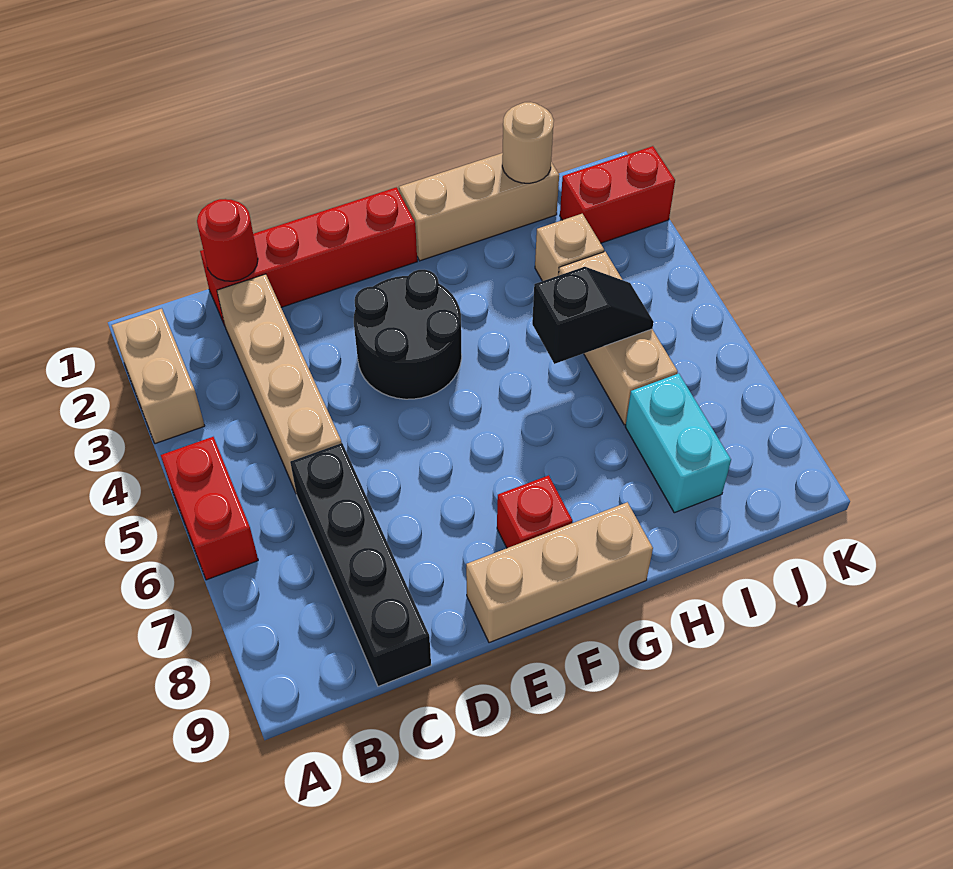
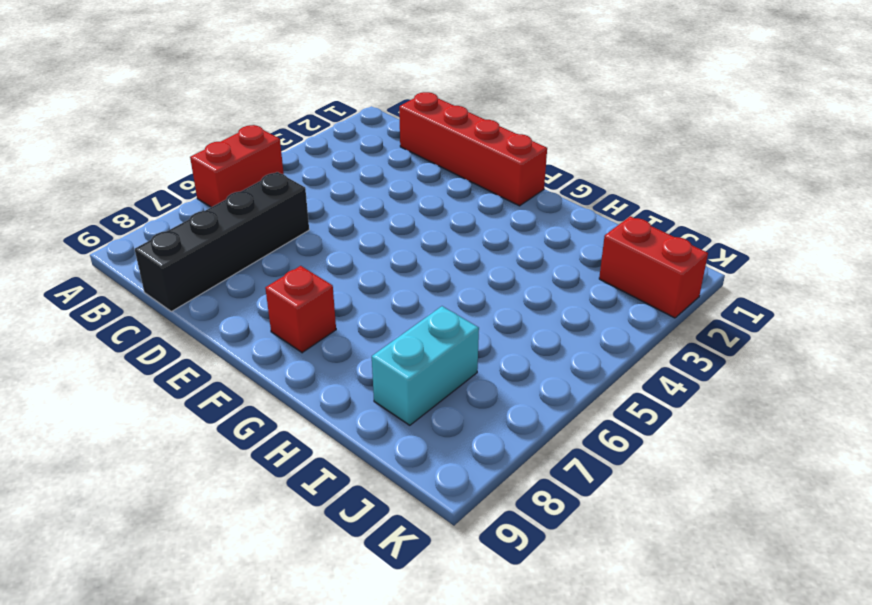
none -> tan 1x2 brick [112,309,205,444]
none -> tan 1x4 brick [217,274,342,492]
none -> black 2x2 round brick [354,270,462,399]

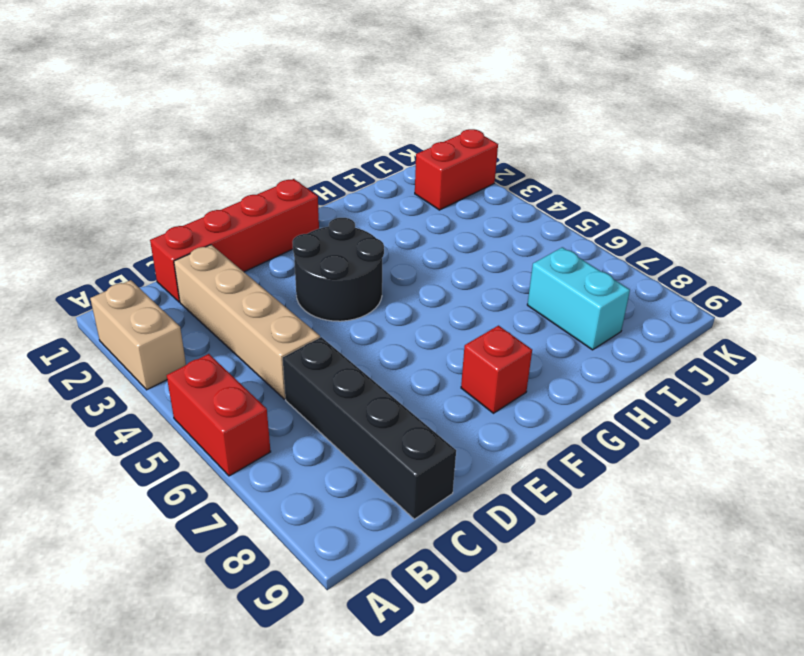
none -> tan 1x3 brick [466,502,653,643]
none -> tan 1x3 brick [399,153,559,261]
none -> tan 1x1 brick [535,214,604,281]

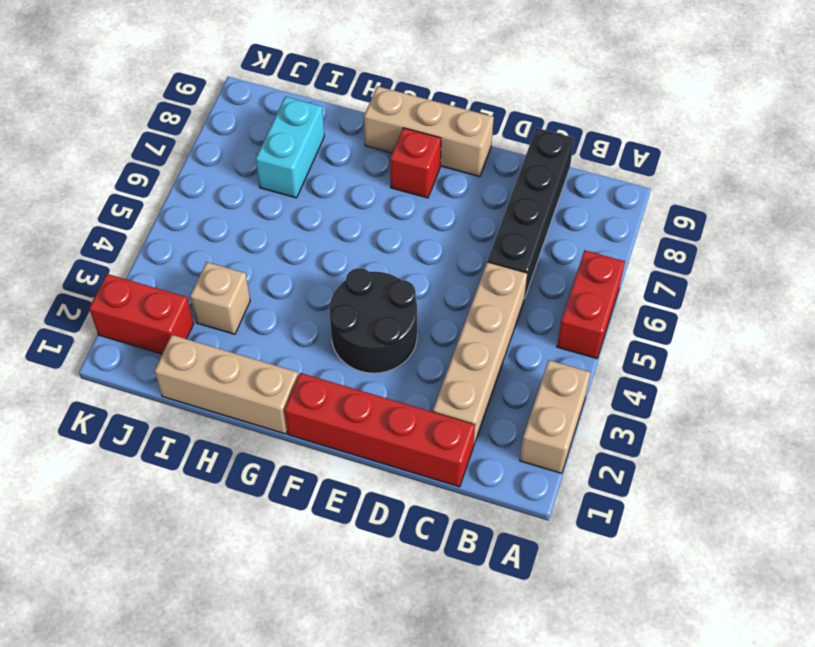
none -> tan 1x3 brick [559,252,678,425]
none -> red 1x1 round brick [197,199,258,281]
none -> black 1x2 slope [532,267,654,364]

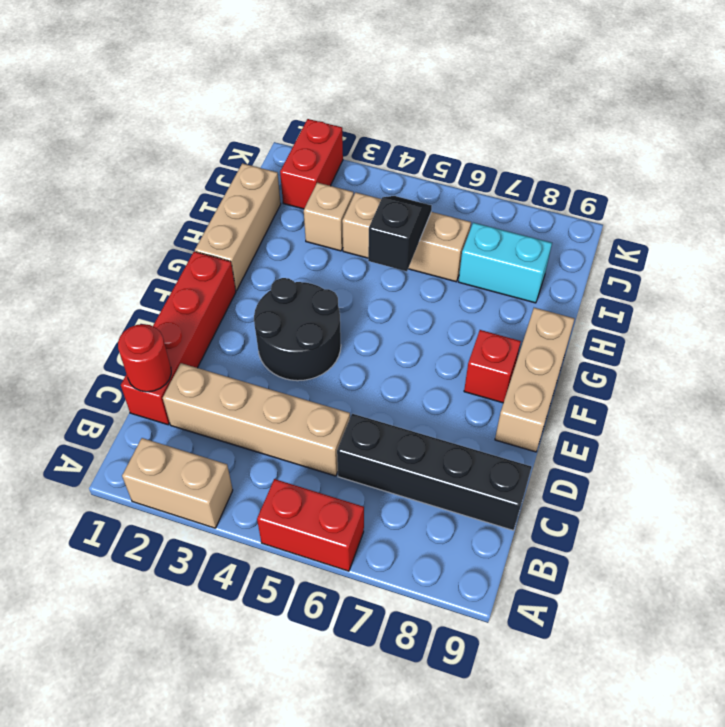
none -> tan 1x1 round brick [502,102,554,183]

